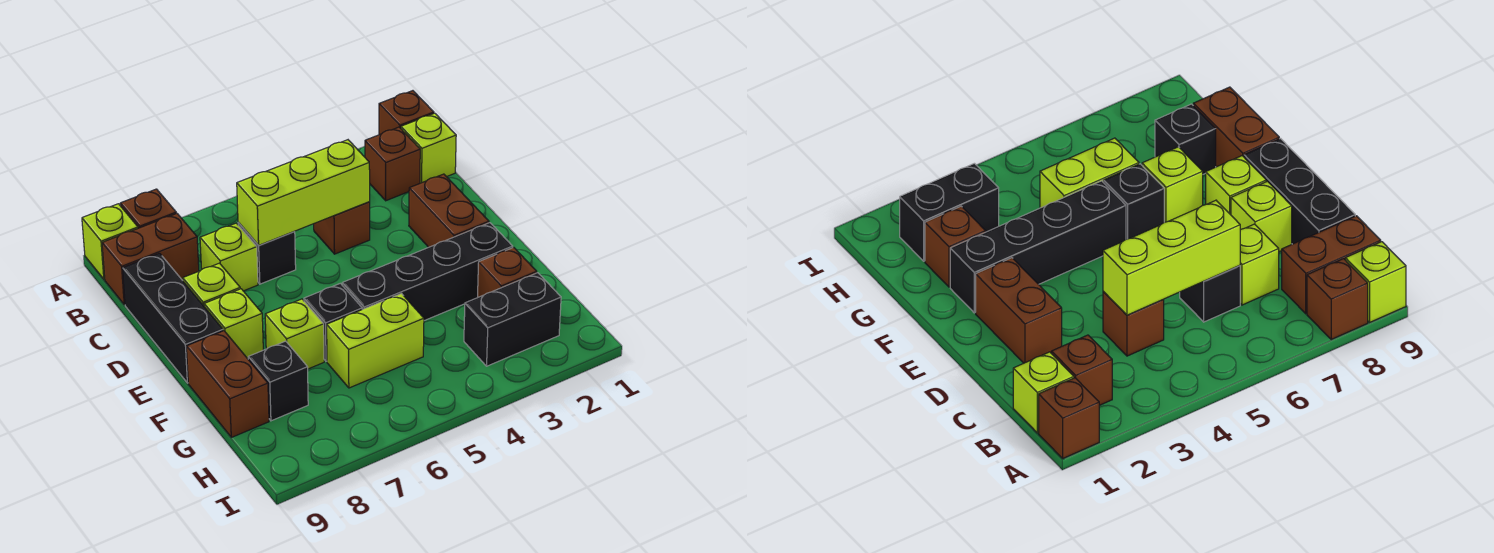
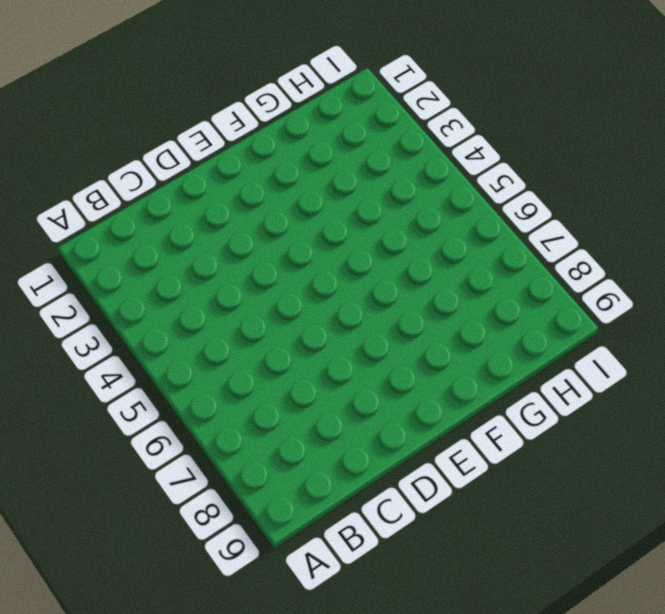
none -> brown 1x1 brick [379,91,434,135]
none -> brown 1x1 brick [120,189,176,228]
none -> lime 1x1 brick [82,204,138,279]

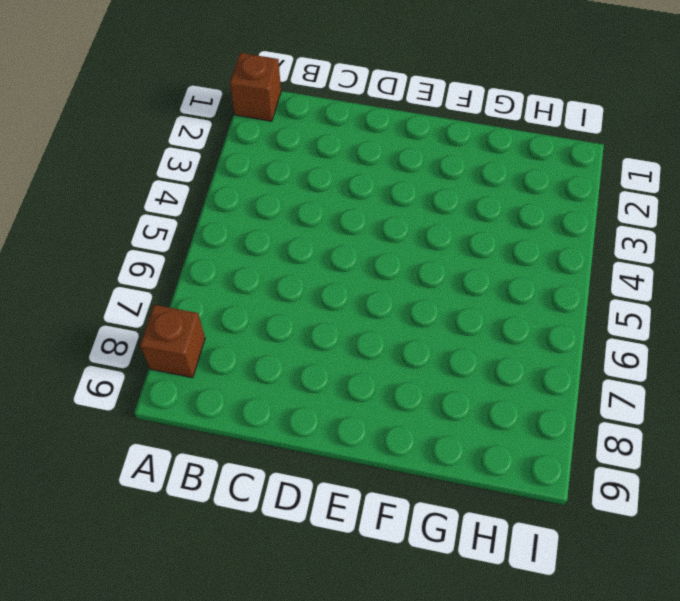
none -> lime 1x1 brick [82,204,138,279]
none -> lime 1x1 brick [401,113,456,183]
none -> brown 1x1 brick [365,127,420,201]

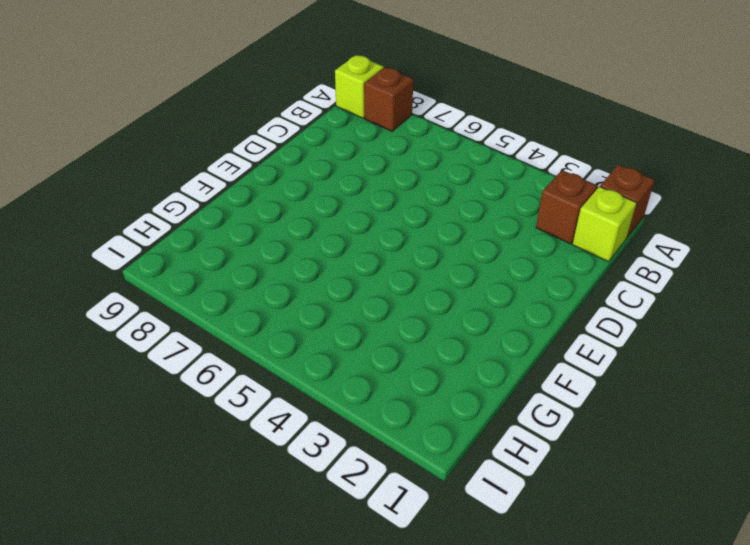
none -> brown 1x2 brick [102,213,199,305]
none -> brown 1x1 brick [314,202,370,254]
none -> black 1x1 brick [238,223,296,284]

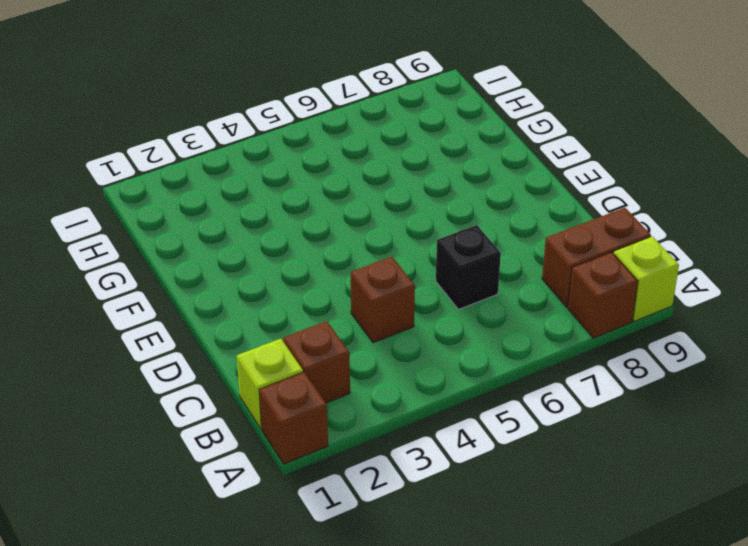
none -> lime 1x1 brick [200,223,258,291]
none -> black 1x3 brick [123,253,223,383]
none -> brown 1x2 brick [409,174,489,247]

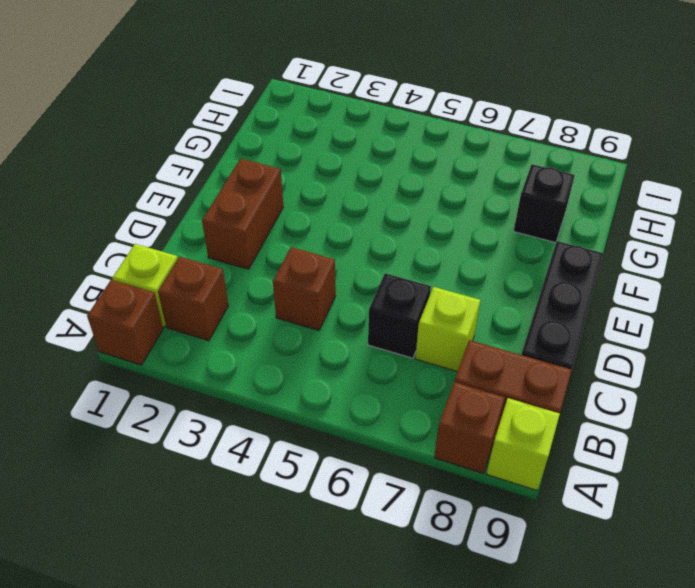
none -> lime 1x1 brick [183,263,240,306]
none -> lime 1x1 brick [204,289,263,358]
none -> black 1x4 brick [342,223,513,321]

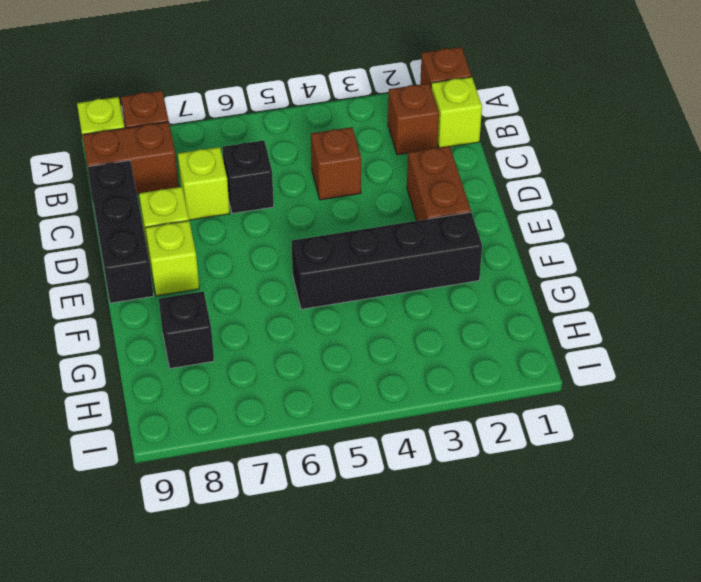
none -> black 1x1 brick [304,283,362,361]
none -> lime 1x1 brick [265,299,324,369]
none -> brown 1x2 brick [186,331,269,437]

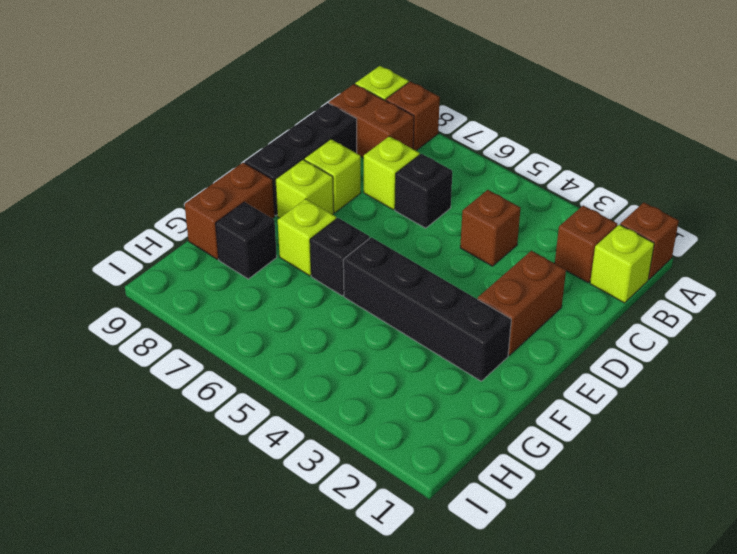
none -> brown 1x1 brick [478,247,537,297]
none -> lime 1x2 brick [327,294,424,388]
none -> black 1x2 brick [464,273,561,366]

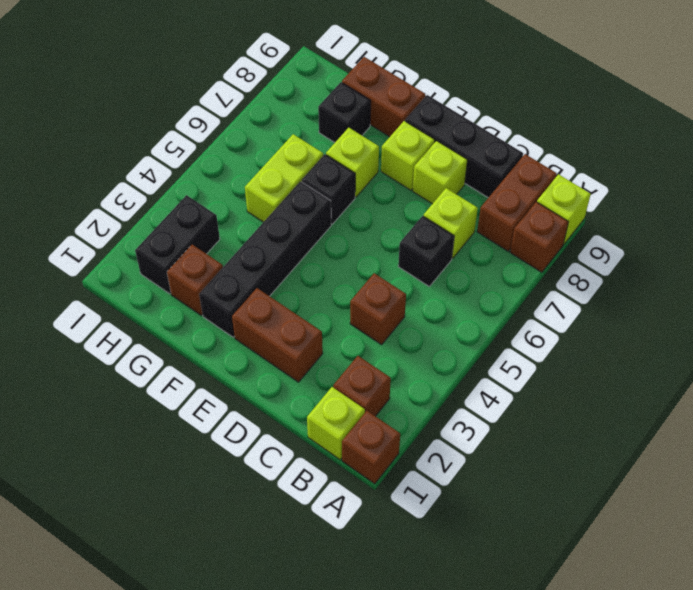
none -> lime 1x3 brick [237,140,370,245]

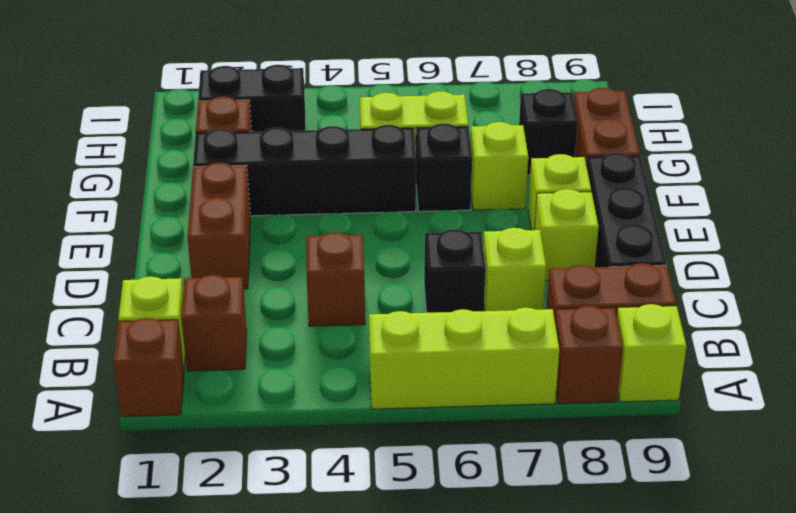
lime 1x3 brick [369,308,559,409] -> lime 1x3 brick moved to [237,140,370,245]

